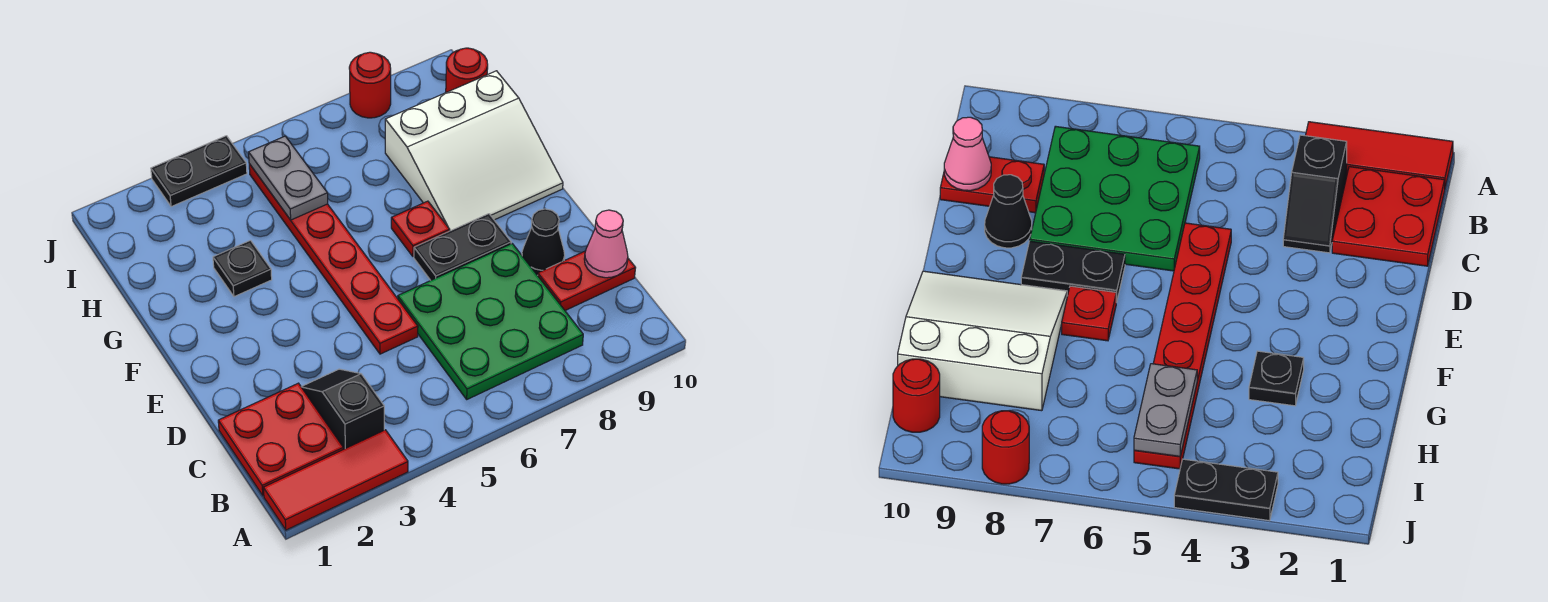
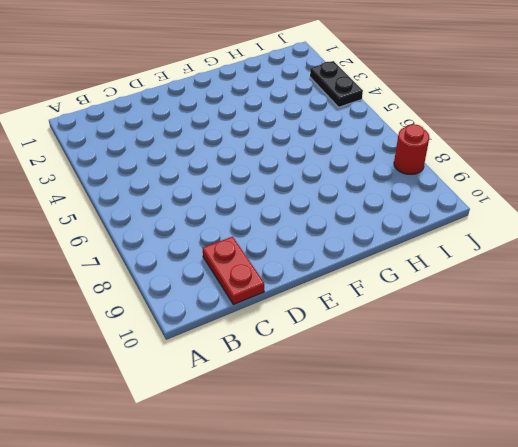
none -> red 1x3 tile [263,430,408,530]
none -> red 2x2 plate [218,383,343,496]
none -> black 1x2 slope [301,369,384,449]

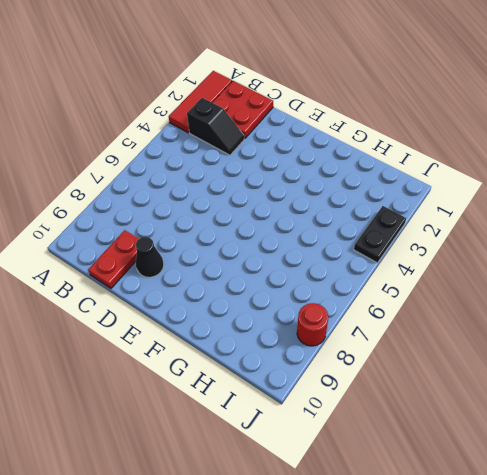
none -> green 3x3 plate [398,244,583,399]
none -> red 1x6 plate [249,164,418,354]
none -> black 1x2 plate [414,214,511,280]

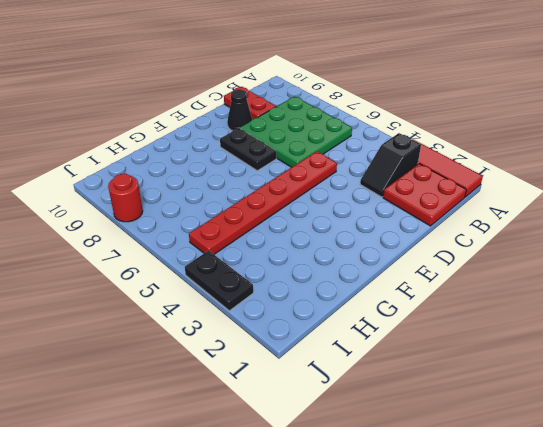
none -> red 1x1 plate [391,201,450,256]
none -> white 3x3 slope [385,71,563,231]
none -> black 1x1 plate [213,240,272,297]

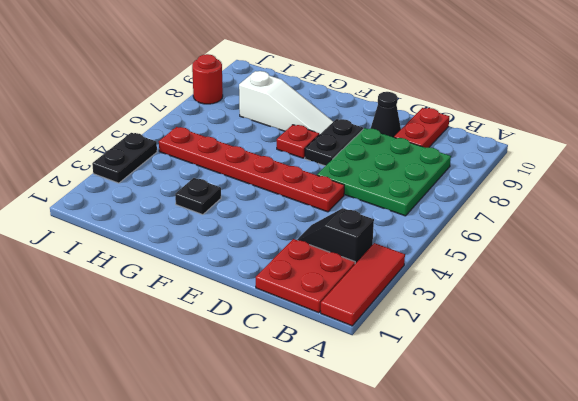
white 1x3 slope [239,71,333,135] -> white 3x3 slope [385,71,563,231]
none -> red 1x1 round brick [446,48,488,92]
none -> pink 1x1 cone [584,210,628,278]
none -> grey 1x2 plate [249,136,328,220]

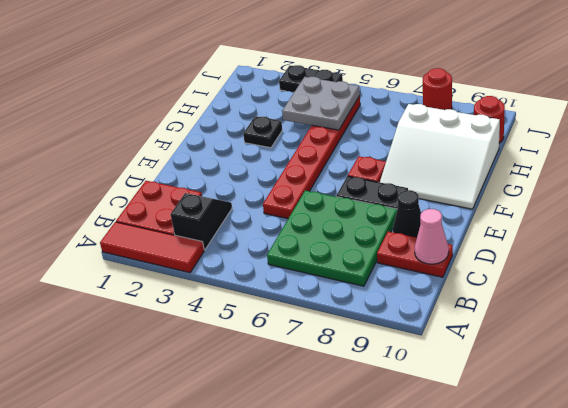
grey 2x2 plate [282,77,360,130] -> grey 1x2 plate [249,136,328,220]

